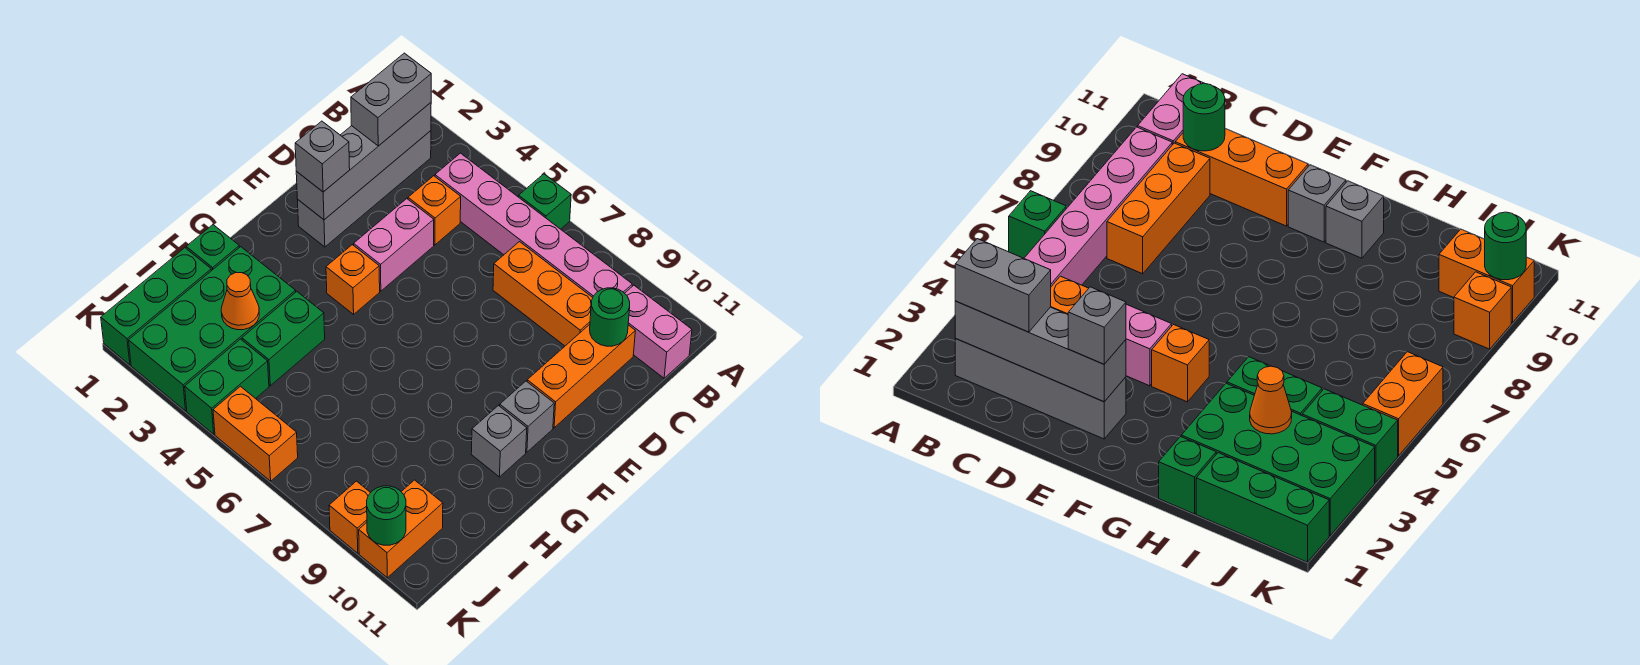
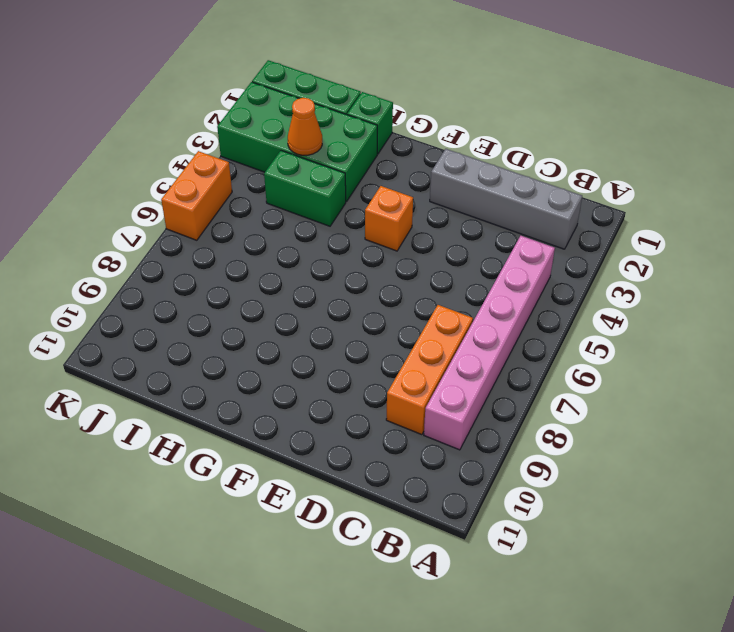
none -> green 1x1 brick [519,174,571,229]
none -> pink 1x2 brick [625,285,692,378]
none -> orange 1x1 brick [408,176,461,245]

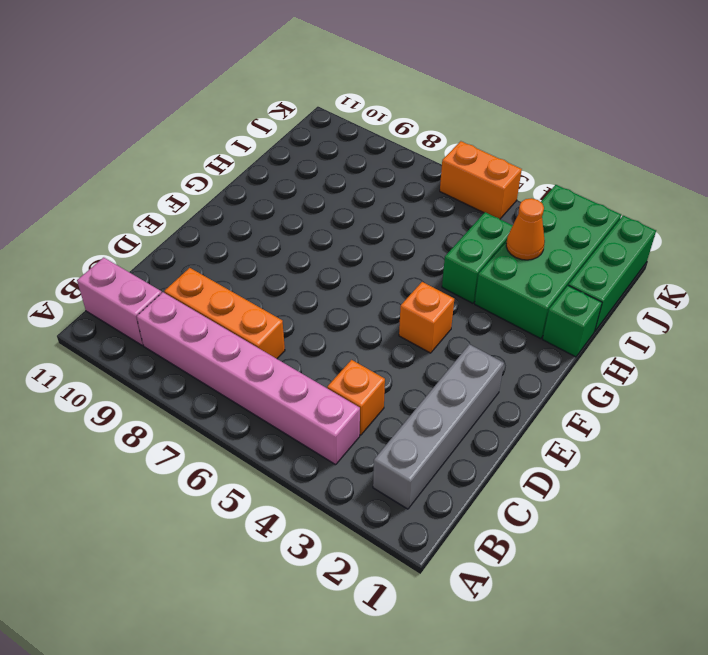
none -> green 1x1 brick [519,174,571,229]
none -> orange 1x3 brick [527,324,635,428]
none -> pink 1x2 brick [354,199,434,291]

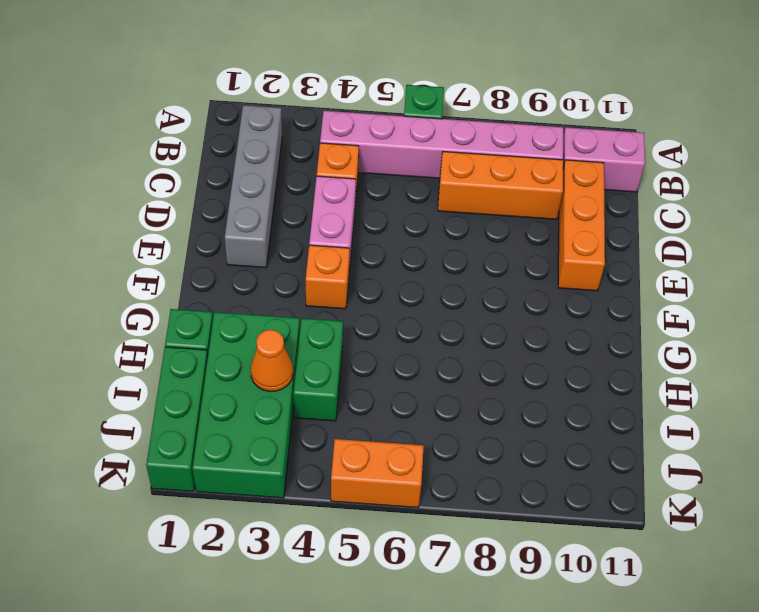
none -> grey 1x1 brick [500,381,554,452]
none -> grey 1x1 brick [471,406,527,477]
none -> green 1x2 brick [185,339,269,434]

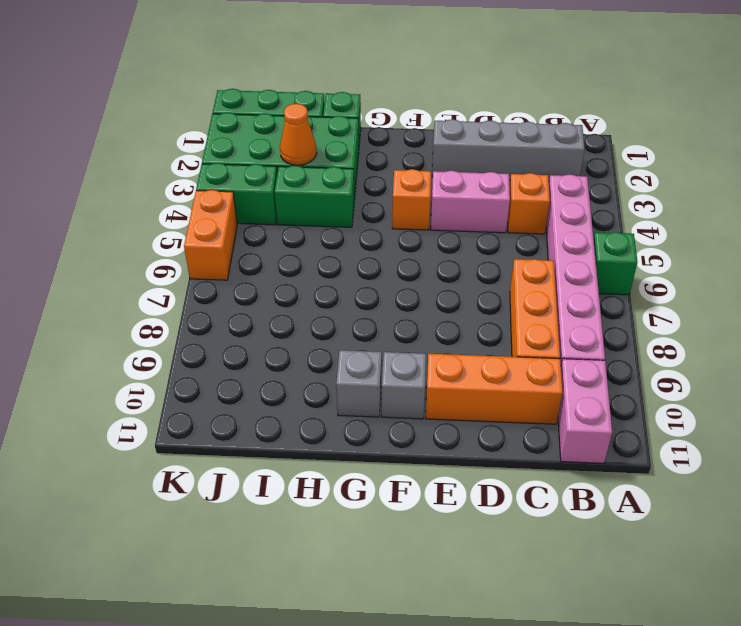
none -> orange 1x2 brick [359,480,443,578]
none -> orange 1x1 brick [329,481,371,553]
none -> grey 1x4 brick [296,103,431,220]

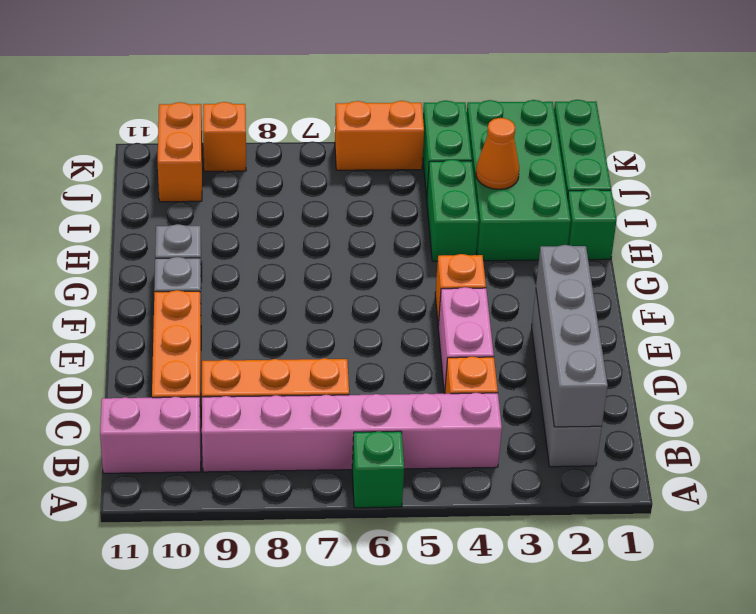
none -> green 1x1 round brick [590,288,630,346]
none -> green 1x1 round brick [367,486,406,545]
none -> grey 1x2 brick [351,53,431,146]

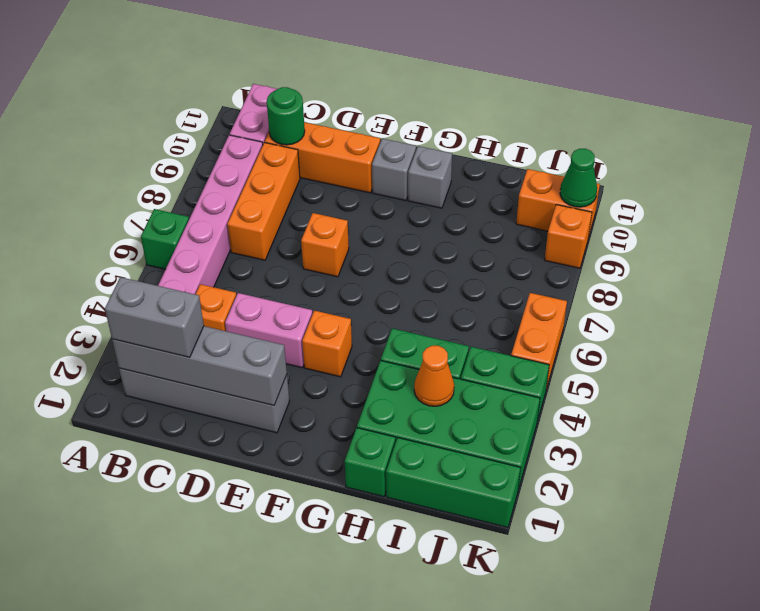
orange 1x1 brick [301,213,349,277] -> none
green 1x1 cone [560,149,597,207] -> green 1x1 round brick [367,486,406,545]
none -> grey 1x1 brick [295,121,350,192]

